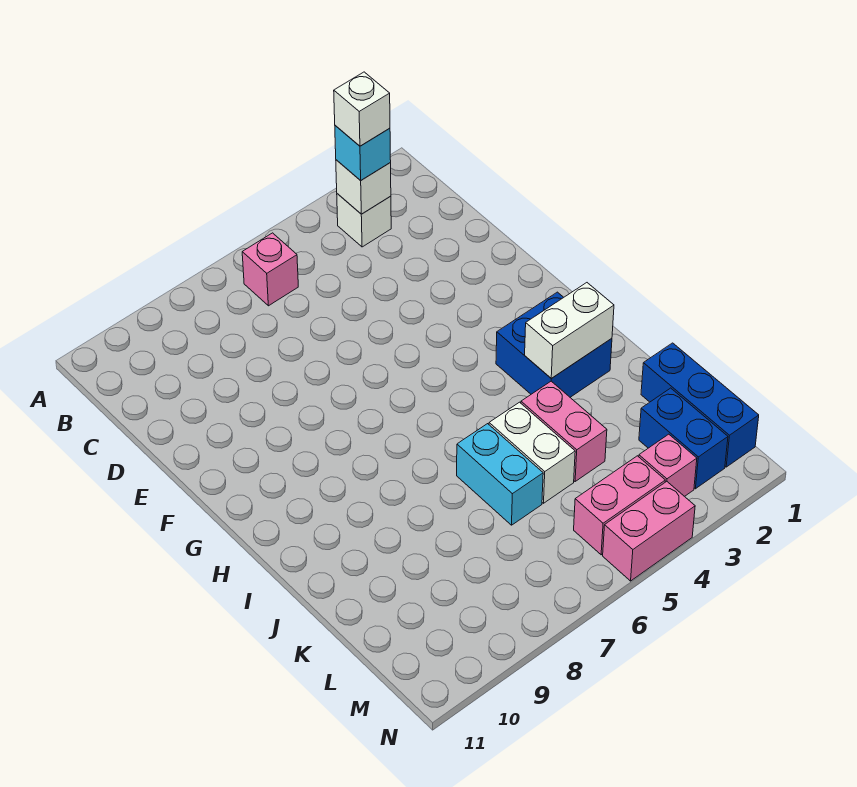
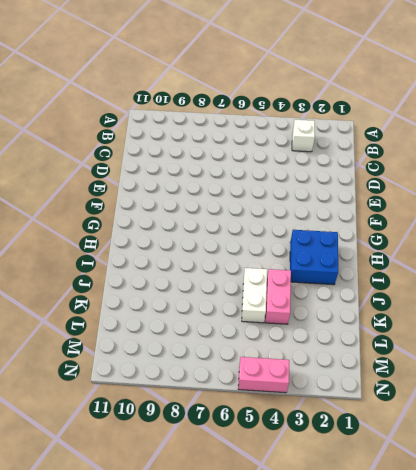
none -> pink 1x1 brick [242,233,298,306]
none -> cyan 1x2 brick [457,424,543,525]
none -> blue 1x3 brick [641,343,759,467]

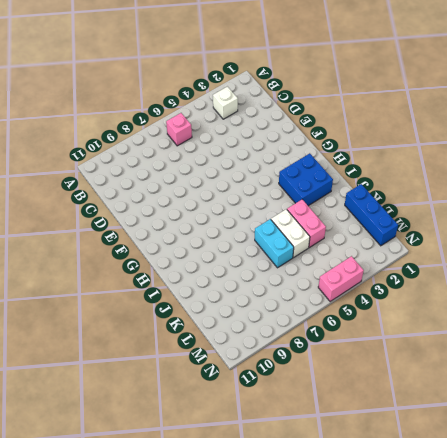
none -> blue 1x2 brick [639,388,728,489]
none -> pink 1x1 brick [639,434,697,496]
none -> pink 1x2 brick [574,456,665,555]

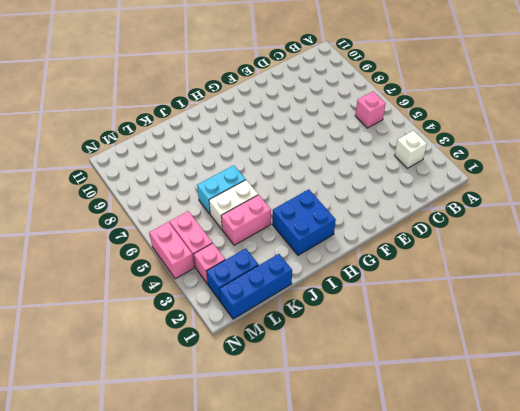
none -> white 1x1 brick [336,160,391,214]
none -> white 1x2 brick [525,283,614,378]
none -> cyan 1x1 brick [335,126,391,180]

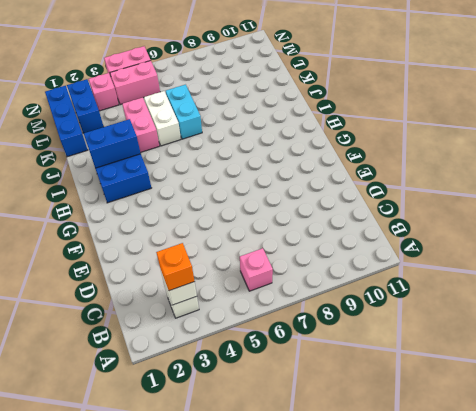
orange 1x1 brick [156,243,194,291] -> cyan 1x1 brick [335,126,391,180]
blue 1x2 brick [84,119,141,168] -> white 1x2 brick [525,283,614,378]
none -> white 1x1 brick [334,72,390,146]

